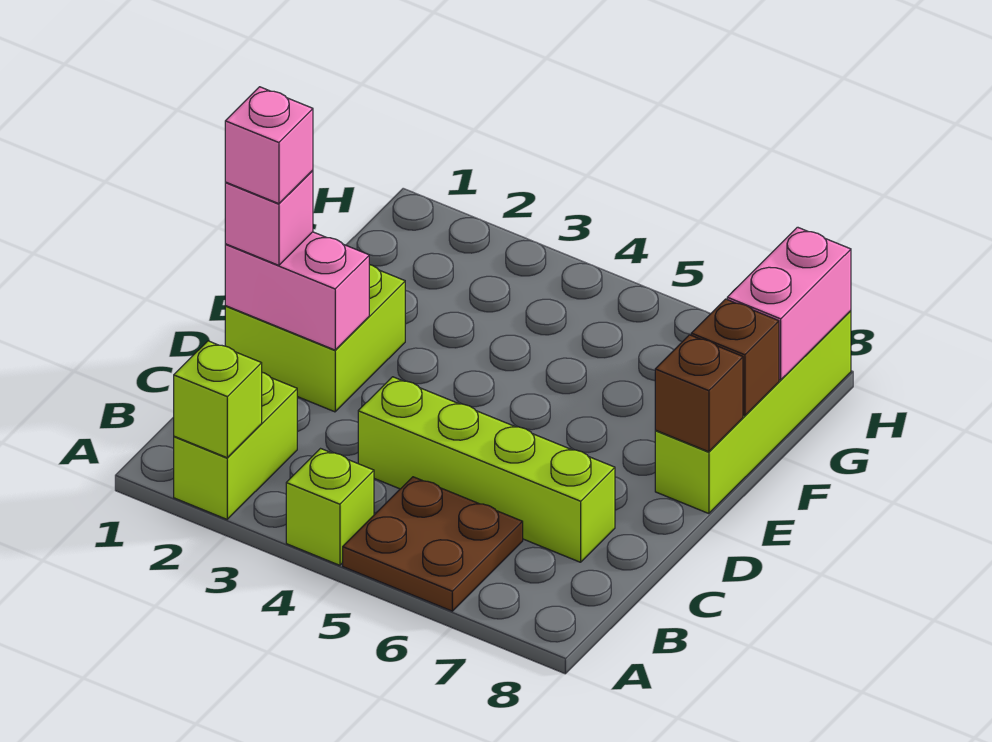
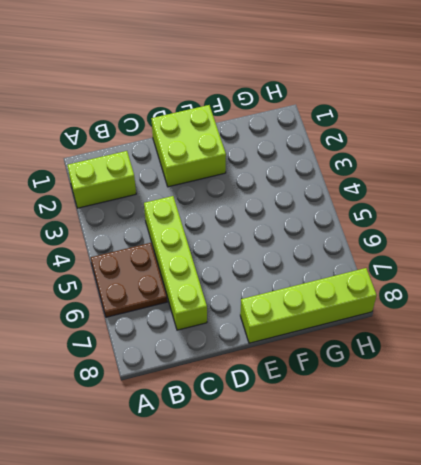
none -> lime 1x1 brick [286,449,374,565]
none -> lime 1x1 brick [174,341,262,458]
none -> pink 1x2 brick [225,232,369,350]

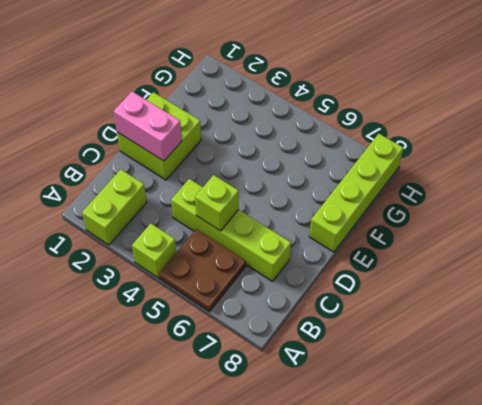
lime 1x1 brick [195,175,239,231] -> lime 1x1 brick moved to [174,341,262,458]
none -> brown 1x1 brick [655,335,743,452]
none -> brown 1x1 brick [691,299,779,416]
none -> pink 1x2 brick [727,227,851,380]

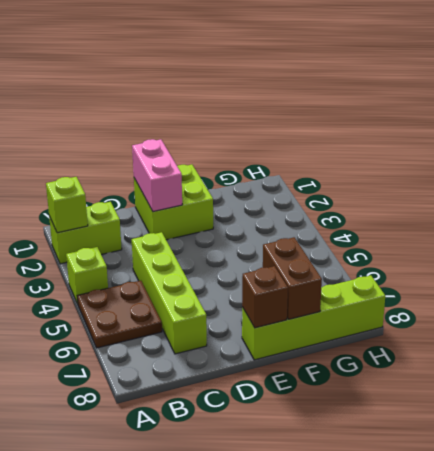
brown 1x2 brick [263,237,322,319] -> brown 1x1 brick [691,299,779,416]
none -> pink 1x2 brick [727,227,851,380]
none -> pink 1x1 brick [225,170,313,265]
none -> pink 1x1 brick [225,87,313,204]

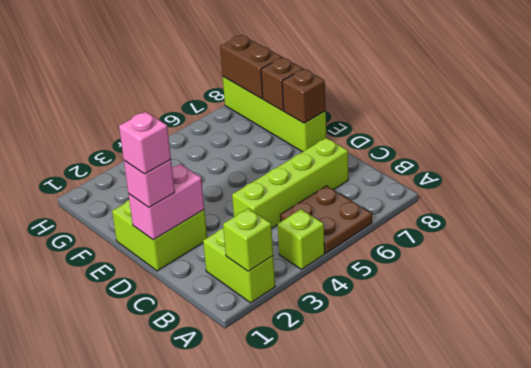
brown 1x2 brick [220,35,282,99] -> pink 1x2 brick [727,227,851,380]

